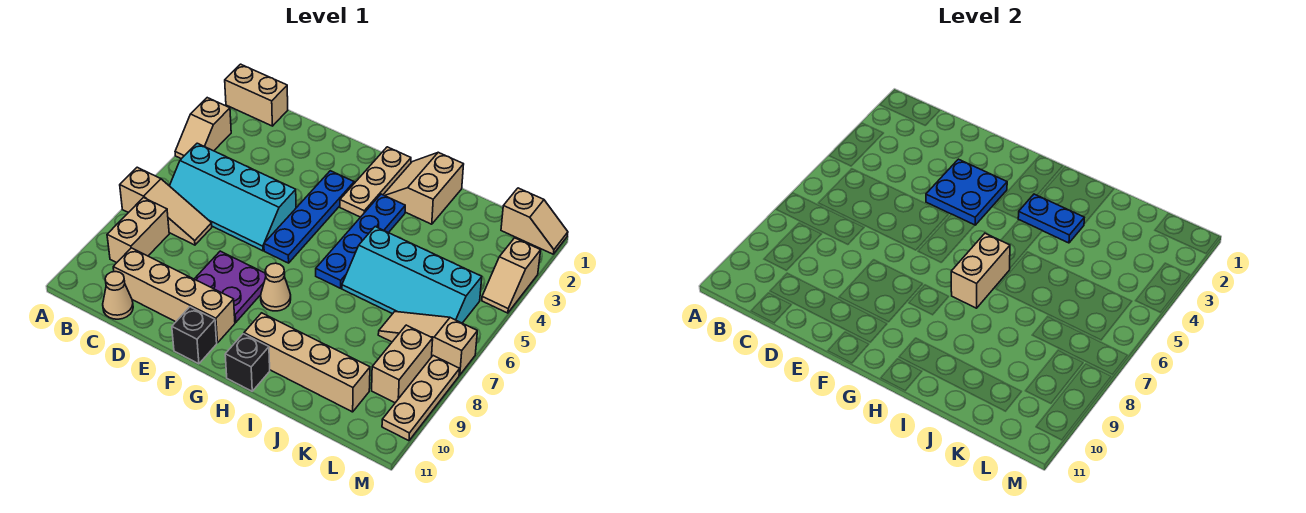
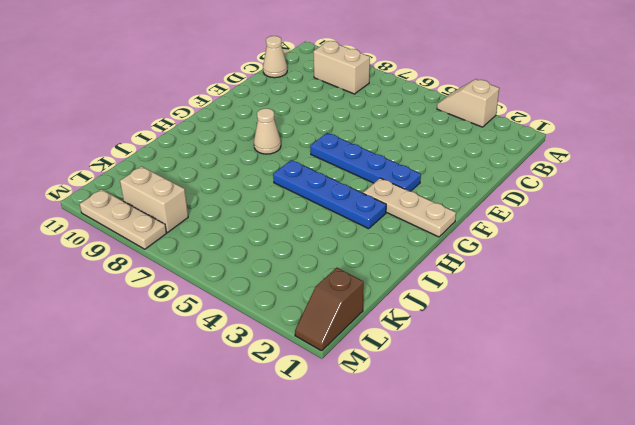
brown 1x2 slope [295,268,364,351] -> tan 1x2 slope [501,188,568,254]
none -> tan 1x2 brick [225,64,288,126]
none -> tan 1x3 slope [120,167,212,245]
none -> cyan 2x4 slope [170,143,296,251]

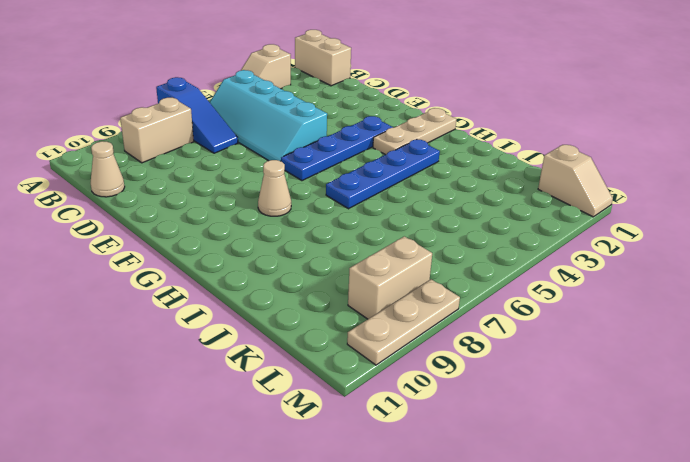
blue 1x3 slope [156,77,238,153] -> tan 1x3 slope [120,167,212,245]
none -> tan 1x4 brick [113,248,235,343]
none -> purple 2x2 plate [195,251,266,322]
none -> black 1x1 brick [172,307,217,364]

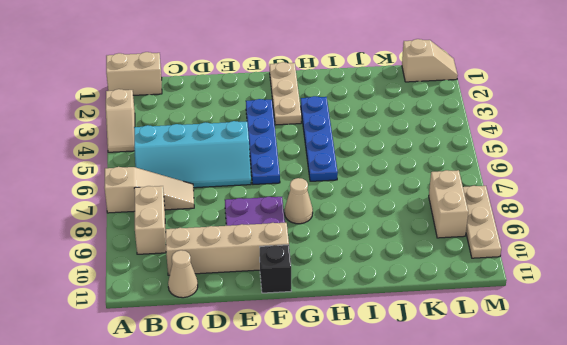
none -> tan 2x2 slope [383,152,464,224]
none -> tan 1x4 brick [244,313,370,412]
none -> black 1x1 brick [225,334,270,391]

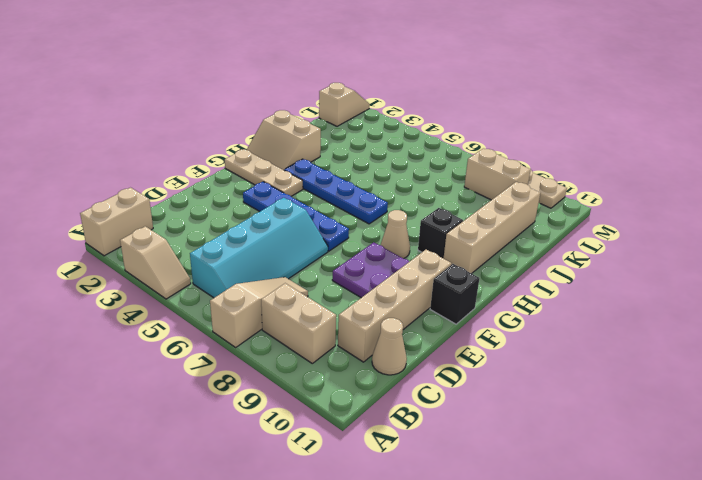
black 1x1 brick [418,208,463,258] -> black 1x1 brick moved to [225,334,270,391]
none -> cyan 2x4 slope [342,227,482,323]
none -> tan 1x3 slope [378,312,477,375]
none -> tan 1x2 slope [482,238,541,313]

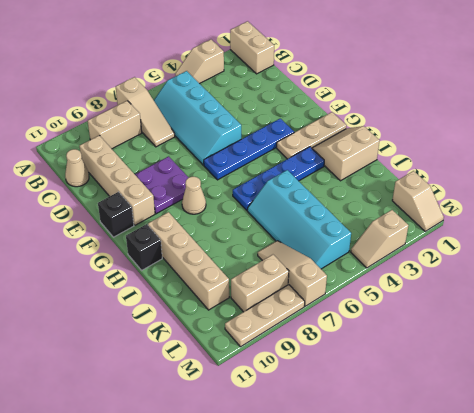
none -> blue 2x2 plate [926,159,1007,225]
none -> blue 1x2 plate [1018,194,1084,243]
none -> tan 1x2 brick [951,233,1010,308]

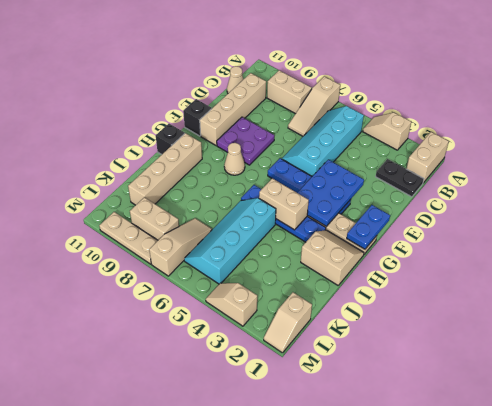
black 1x2 plate [376,159,424,197] -> none
blue 2x3 plate [297,160,364,227] -> blue 2x2 plate [926,159,1007,225]
blue 1x2 plate [347,205,390,249] -> blue 1x2 plate moved to [1018,194,1084,243]
tan 1x2 brick [259,178,309,230] -> tan 1x2 brick moved to [951,233,1010,308]

